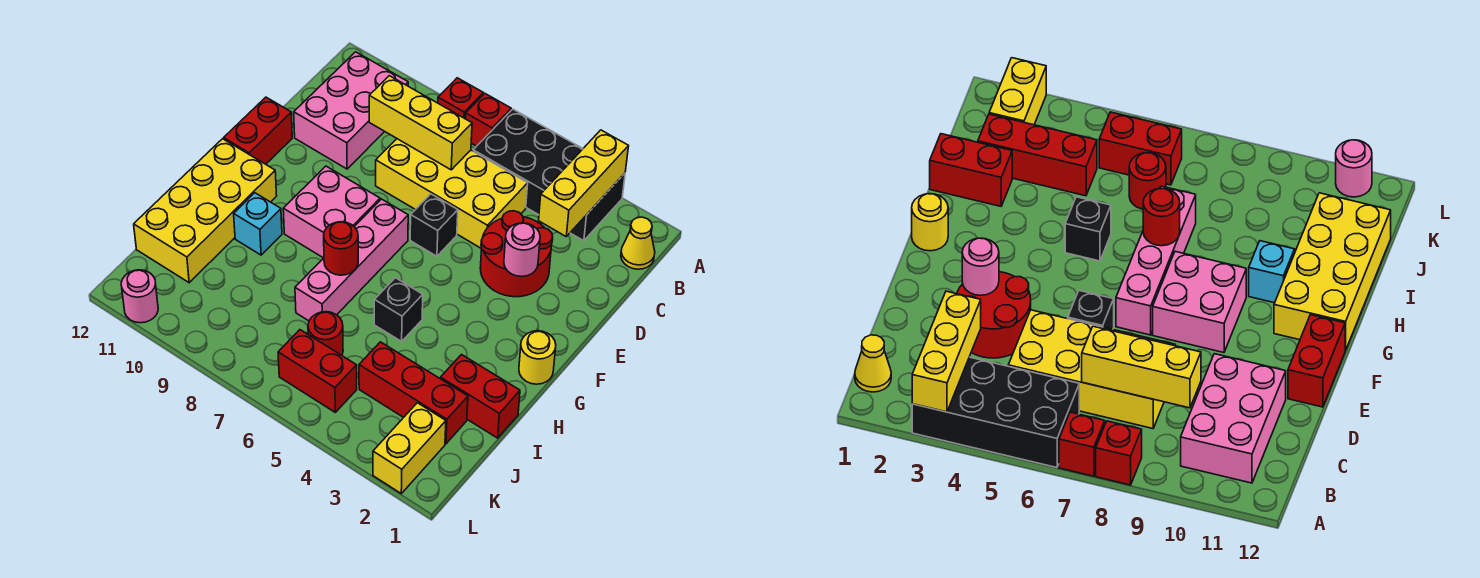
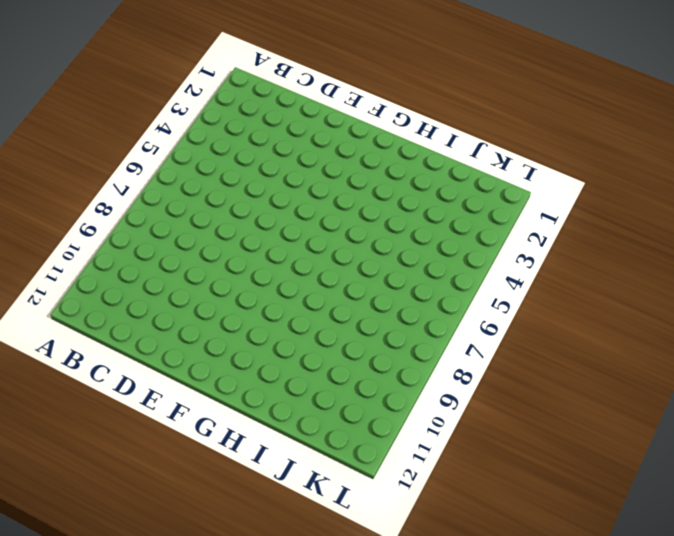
none -> black 2x4 brick [473,109,625,241]
none -> red 1x1 brick [465,94,511,146]
none -> red 1x1 brick [438,78,483,118]

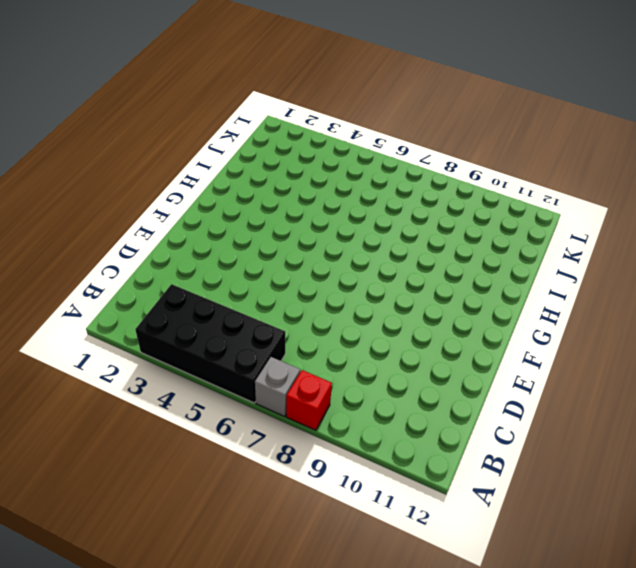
grey 1x1 brick [255,357,300,416] -> red 1x1 brick [465,94,511,146]
none -> yellow 1x1 cone [621,217,655,269]
none -> pink 2x3 brick [294,52,408,169]
none -> yellow 2x4 brick [376,139,528,249]

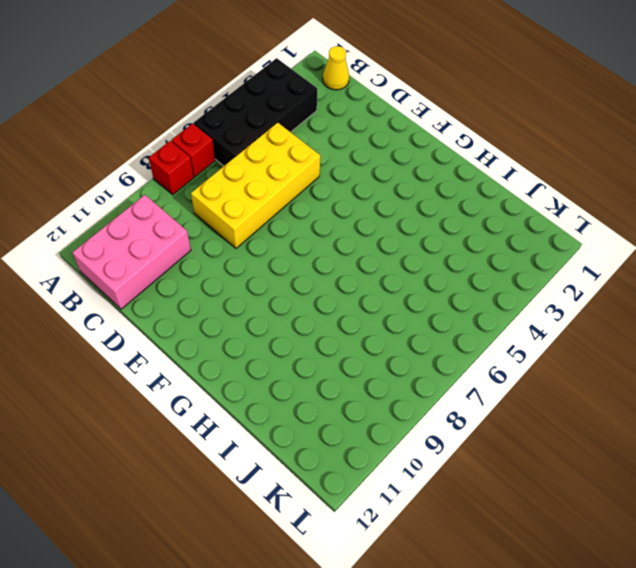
pink 2x3 brick [72,195,191,309] -> pink 2x3 brick turned to [294,52,408,169]
none -> red 2x2 round brick [480,211,553,297]
none -> black 1x1 brick [410,194,458,256]
none -> red 1x2 brick [224,97,292,164]

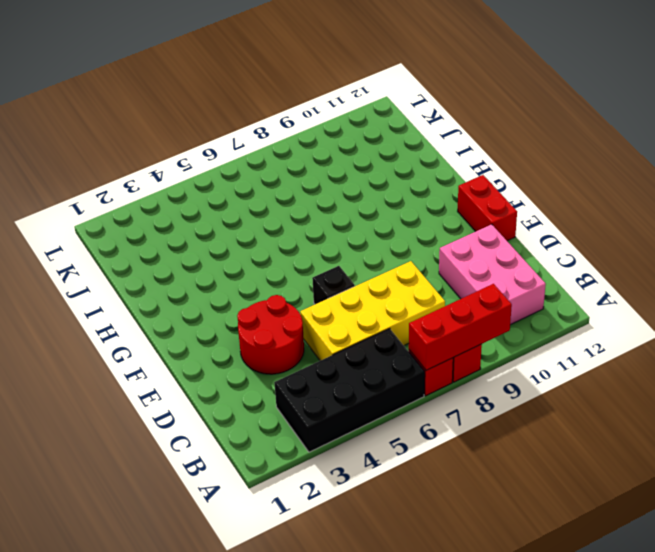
red 1x3 brick [409,284,512,370] -> red 1x3 brick moved to [359,342,468,444]
none -> yellow 1x1 cone [621,217,655,269]
none -> pink 1x4 brick [295,199,408,321]
none -> pink 2x2 brick [283,166,380,258]

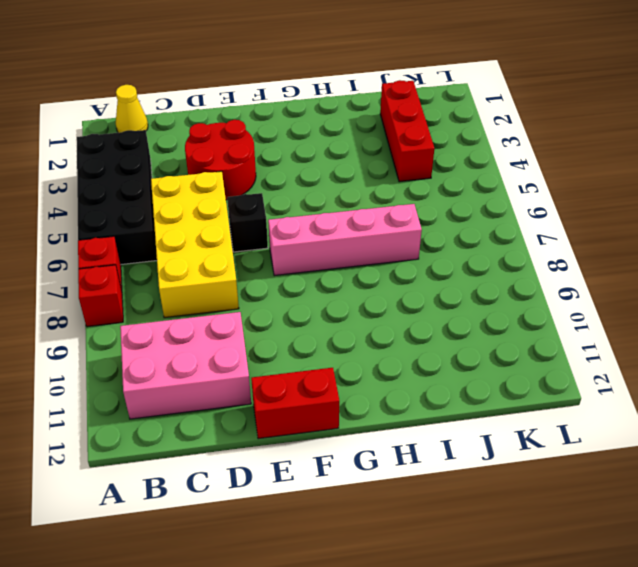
none -> pink 2x2 brick [283,166,380,258]
none -> yellow 1x1 round brick [519,331,556,384]
none -> yellow 2x4 brick [134,139,277,283]

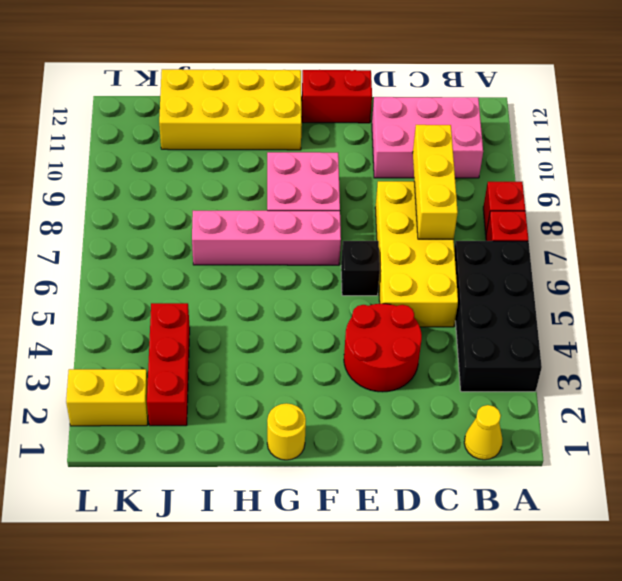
none -> black 1x1 brick [374,278,423,341]
none -> cyan 1x1 brick [234,193,282,255]
none -> red 1x2 brick [440,355,520,438]

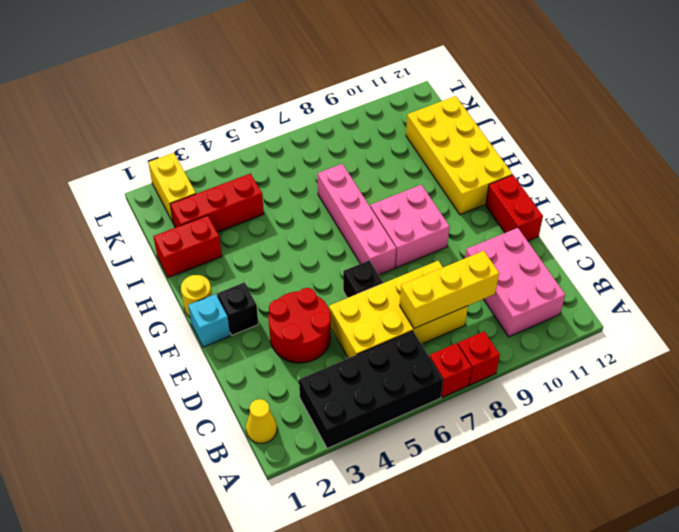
cyan 1x1 brick [188,294,230,347] -> cyan 1x1 brick moved to [234,193,282,255]
black 1x1 brick [217,283,258,335] -> black 1x1 brick moved to [374,278,423,341]
none -> red 1x1 round brick [308,312,343,355]
none -> red 1x2 brick [278,330,357,412]
none -> pink 1x1 round brick [121,270,158,323]

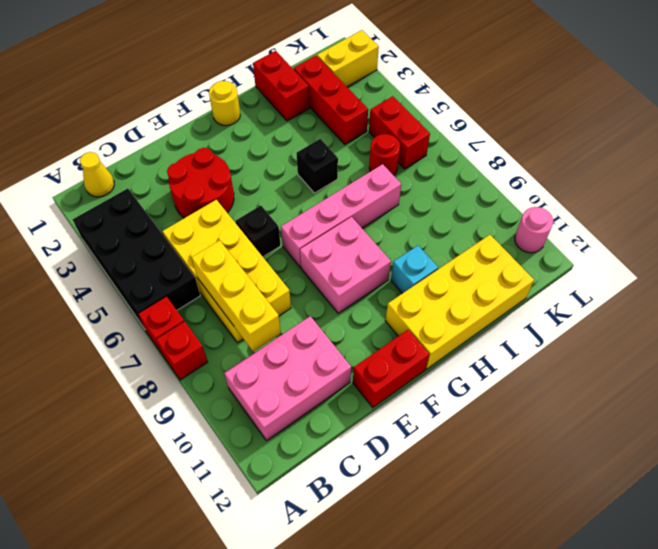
none -> yellow 1x3 brick [539,130,629,236]
none -> pink 1x1 round brick [504,223,540,277]
none -> red 1x1 round brick [324,222,358,275]

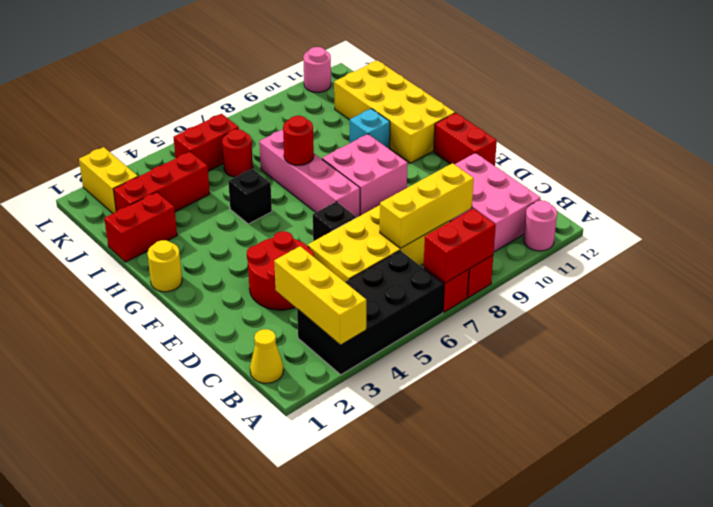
red 1x2 brick [424,209,496,283] -> none
pink 1x1 round brick [524,201,557,251] -> pink 1x1 round brick moved to [504,223,540,277]

